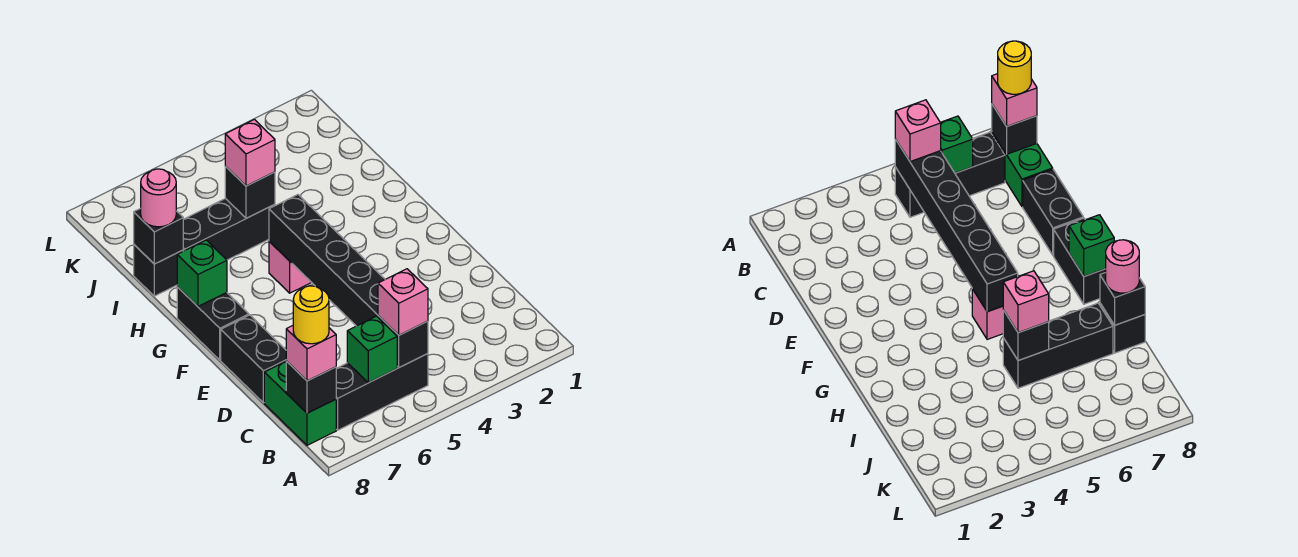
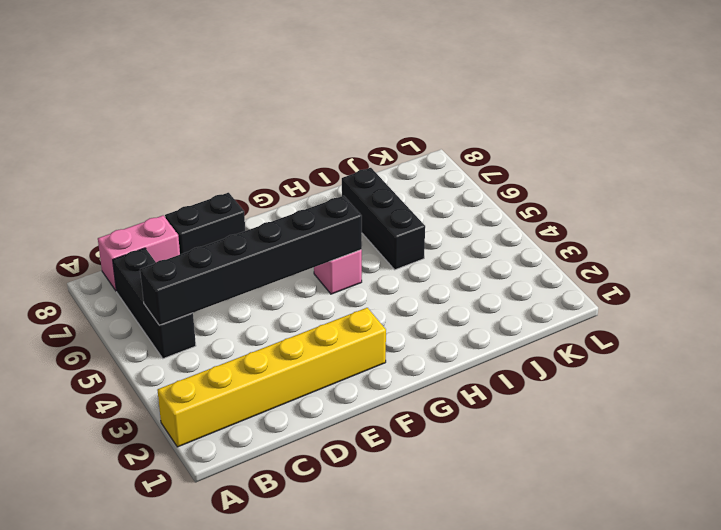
yellow 1x6 brick [157,308,386,447] -> none
pink 1x2 brick [98,215,180,291] -> green 1x2 brick [264,362,336,445]
none -> black 1x2 brick [177,287,249,360]
none -> black 1x1 brick [134,245,183,296]
none -> green 1x1 brick [347,316,397,383]

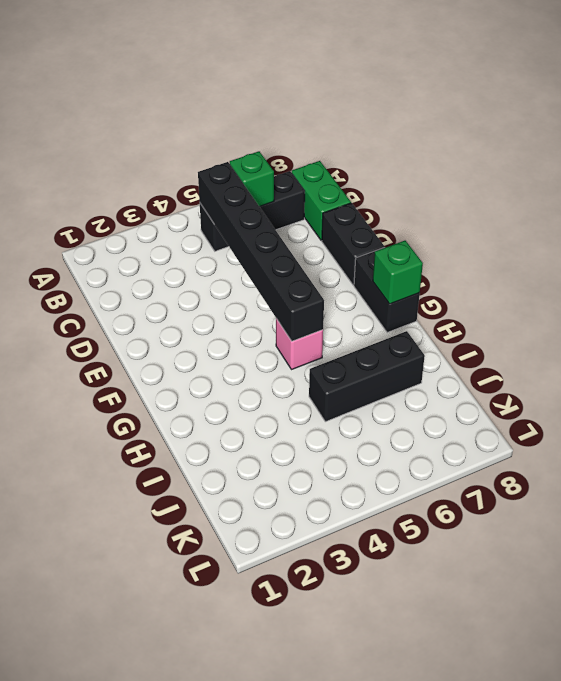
none -> black 1x1 brick [134,245,183,296]
none -> black 1x1 brick [286,361,337,413]
none -> black 1x1 brick [225,166,275,218]

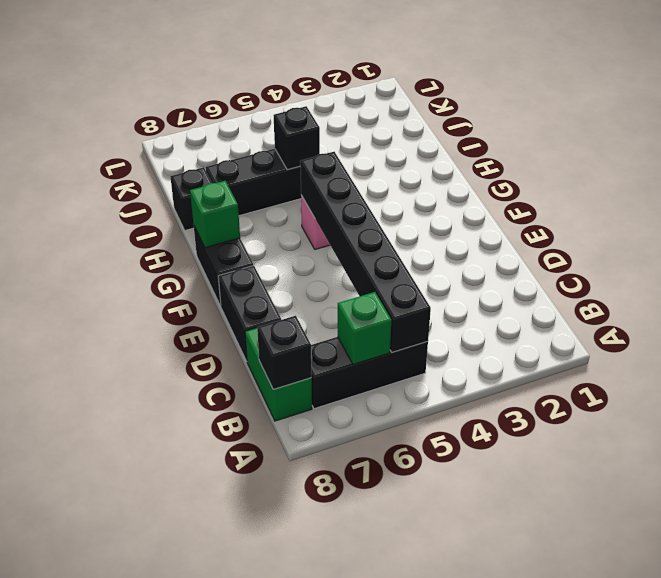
none -> black 1x1 brick [134,208,183,264]
none -> pink 1x1 brick [378,269,428,335]
none -> pink 1x1 brick [286,326,336,381]

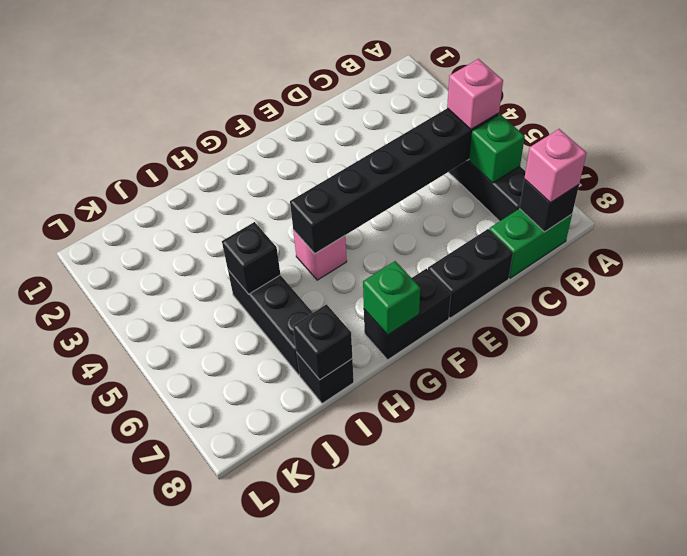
none -> pink 1x1 brick [225,119,275,186]
none -> pink 1x1 round brick [141,169,176,227]
none -> yellow 1x1 round brick [293,286,329,344]

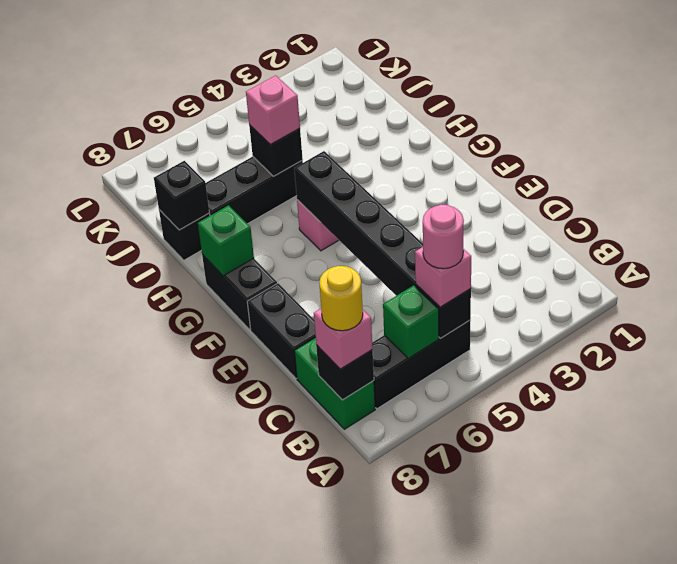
pink 1x1 round brick [423,204,464,269] -> pink 1x1 round brick moved to [141,169,176,227]

